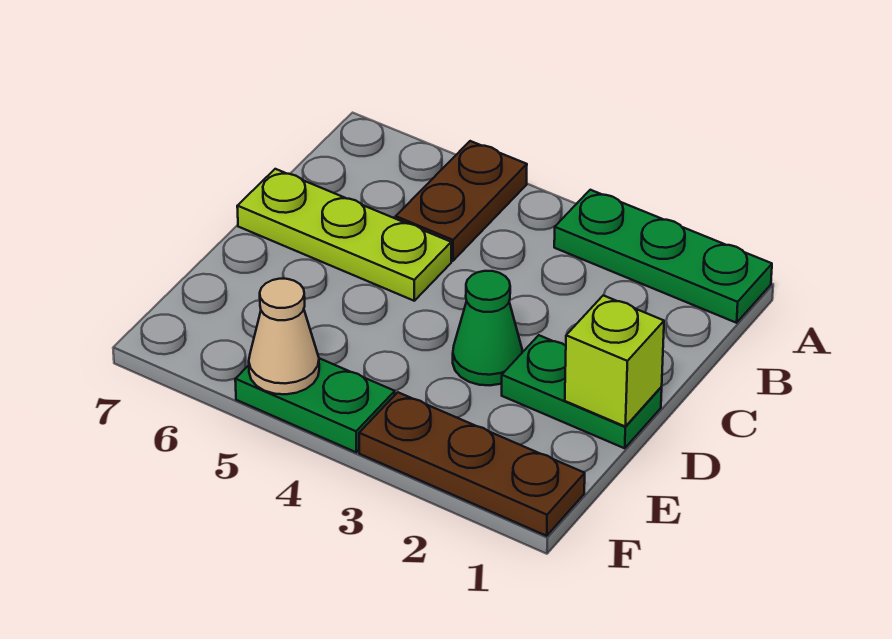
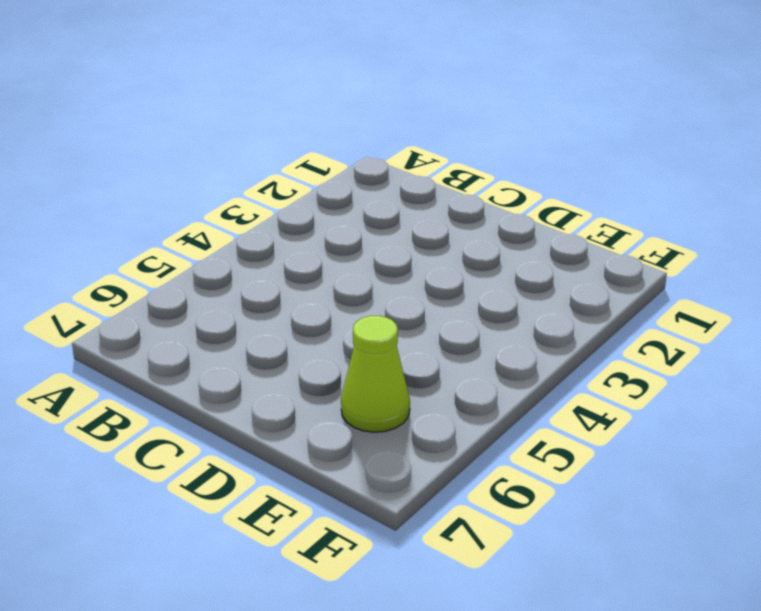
lime 1x1 cone [341,316,410,432] -> none
none -> green 1x3 plate [554,190,772,323]
none -> brown 1x2 plate [396,141,527,261]

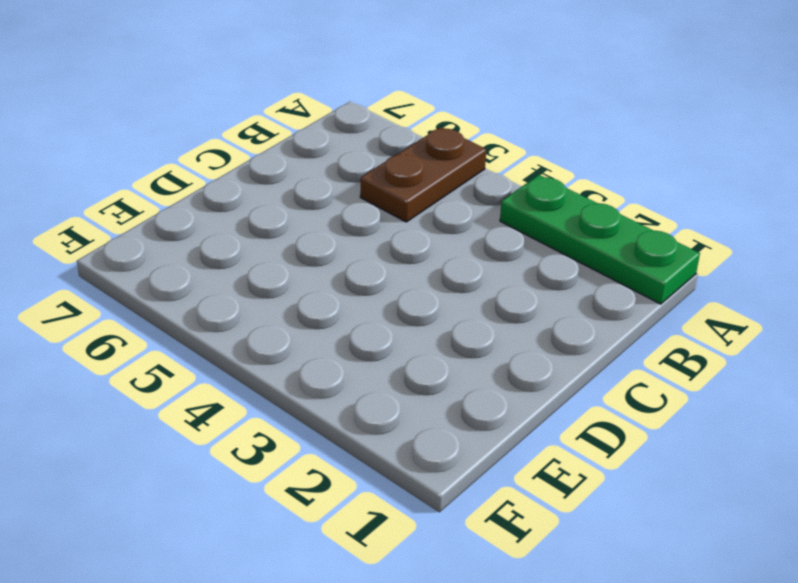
none -> lime 1x3 plate [237,169,451,301]
none -> green 1x2 plate [502,335,662,448]

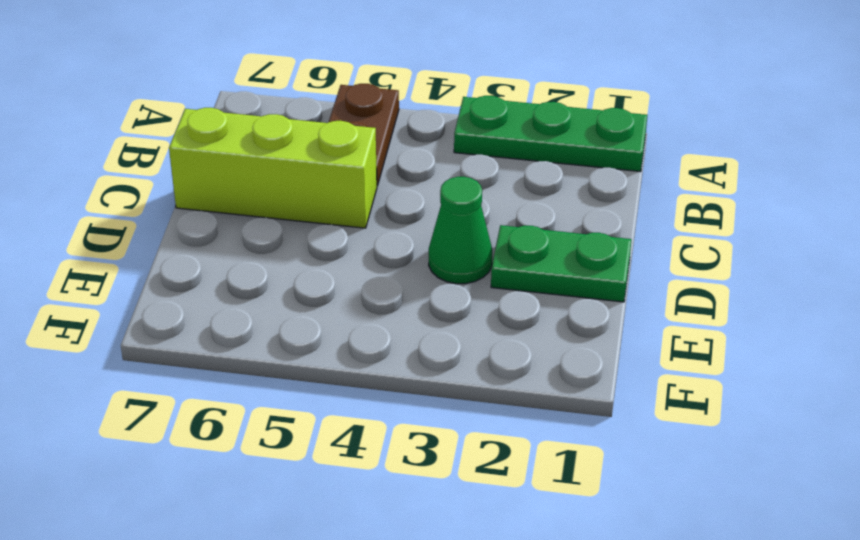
lime 1x3 brick [169,108,377,228] -> lime 1x3 plate [237,169,451,301]
none -> brown 1x3 plate [359,392,585,536]
none -> green 1x2 plate [235,358,395,452]

